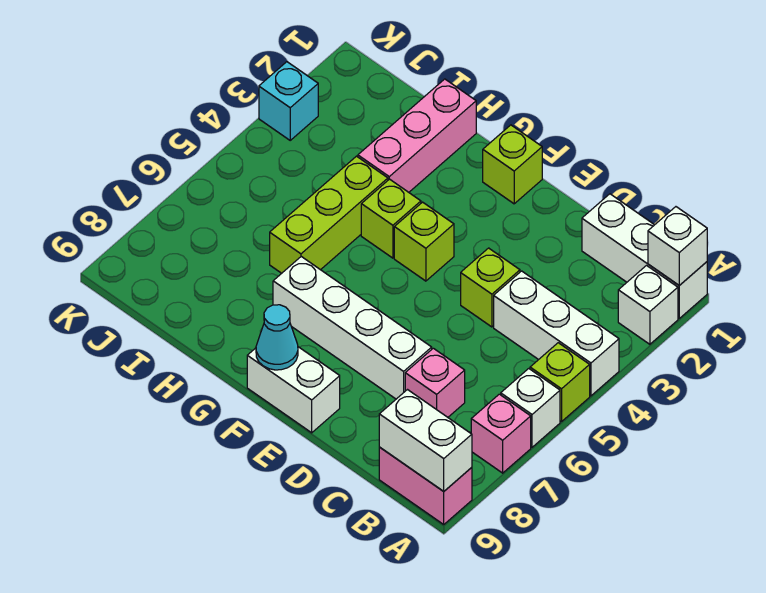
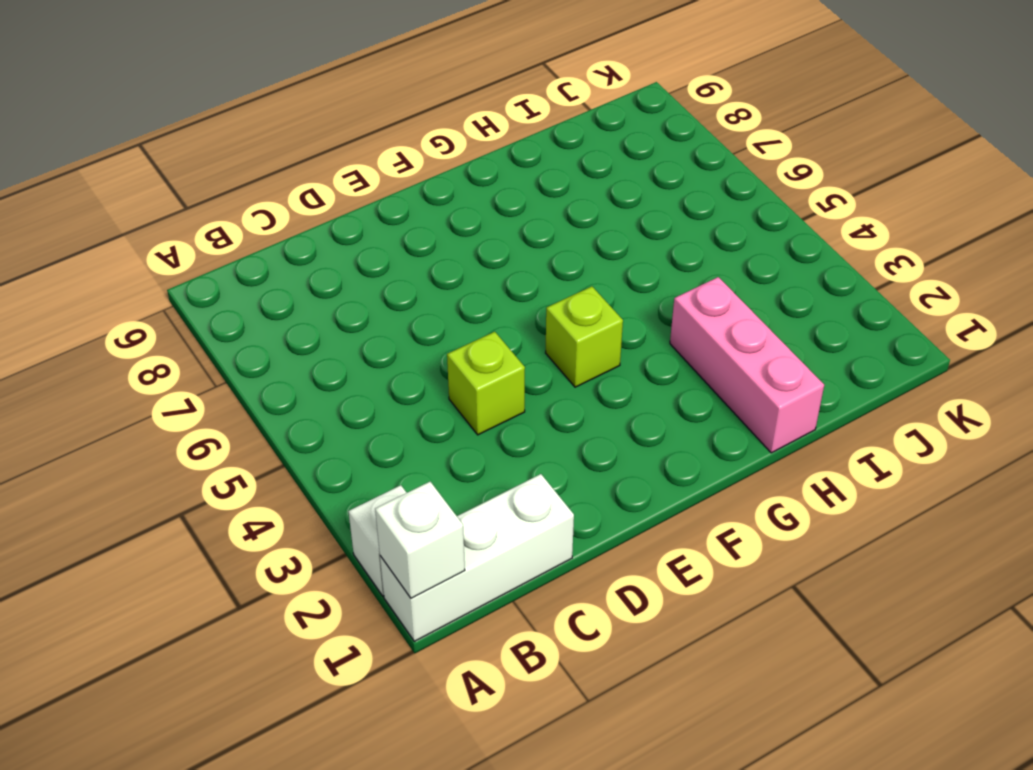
none -> white 1x3 brick [494,271,619,396]
none -> lime 1x1 brick [530,343,590,422]
none -> white 1x1 brick [501,369,560,447]

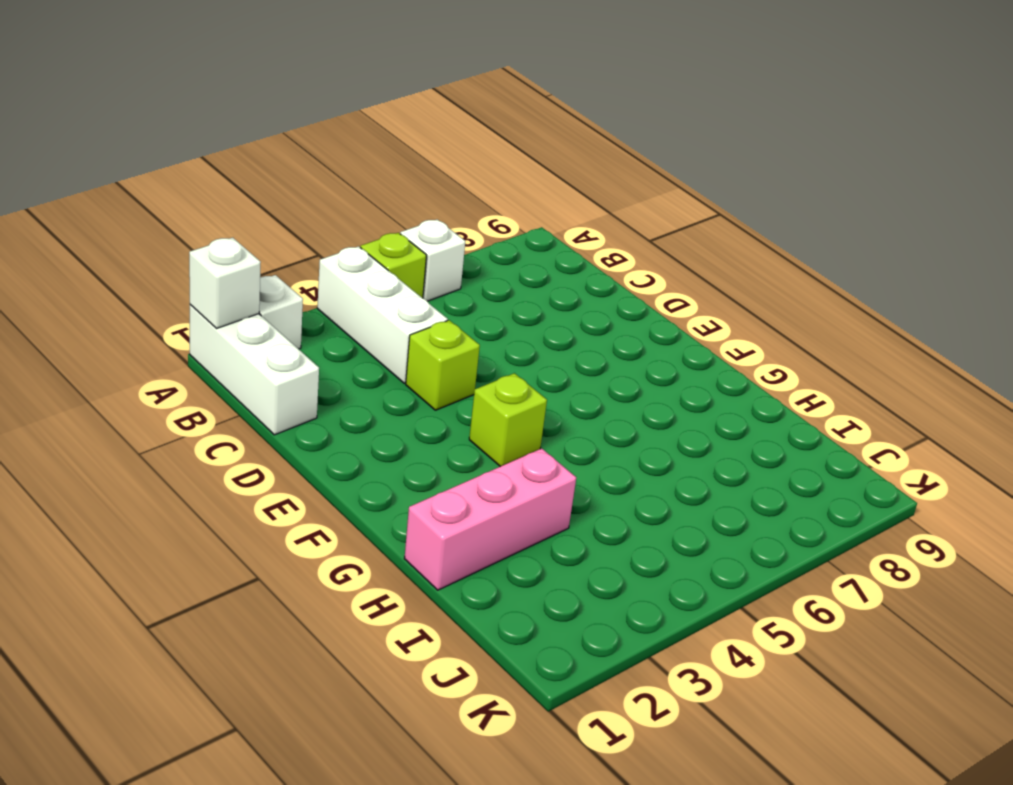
none -> pink 1x1 brick [471,394,531,473]
none -> pink 1x2 brick [379,447,472,524]
none -> pink 1x1 brick [405,348,465,417]

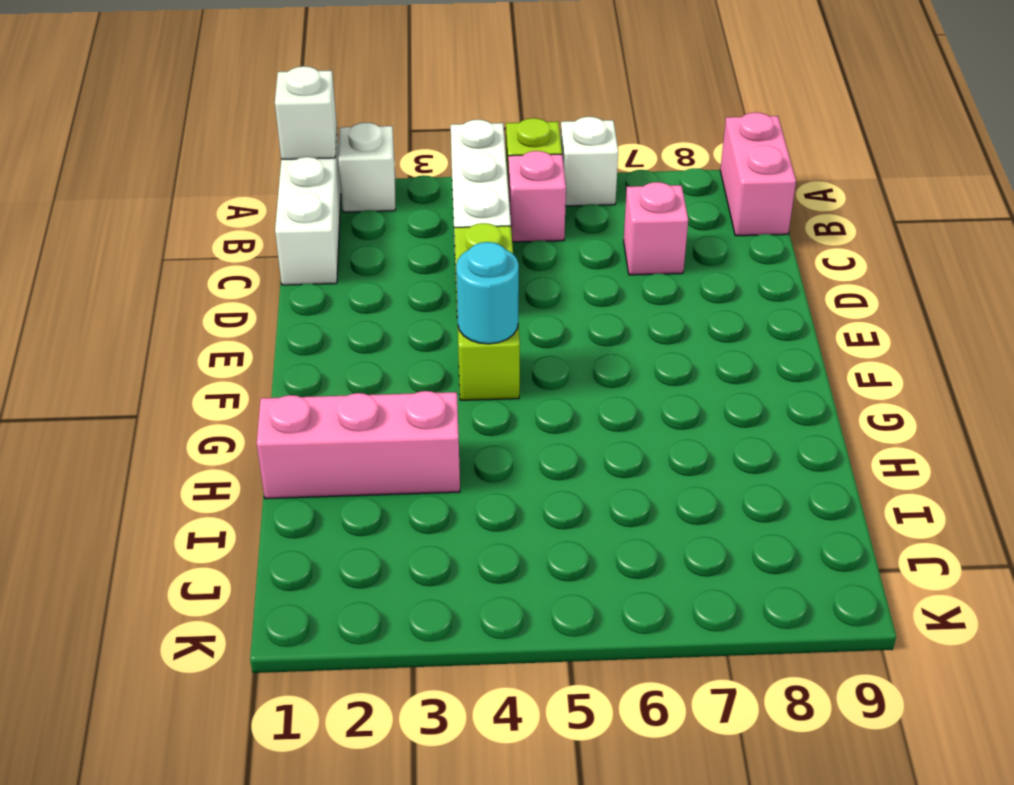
pink 1x1 brick [508,151,566,242] -> pink 1x1 brick moved to [471,394,531,473]
cyan 1x1 round brick [456,242,519,344] -> none
none -> white 1x4 brick [273,257,432,399]
none -> white 1x2 brick [247,347,340,433]
none -> lime 1x1 brick [483,125,542,204]

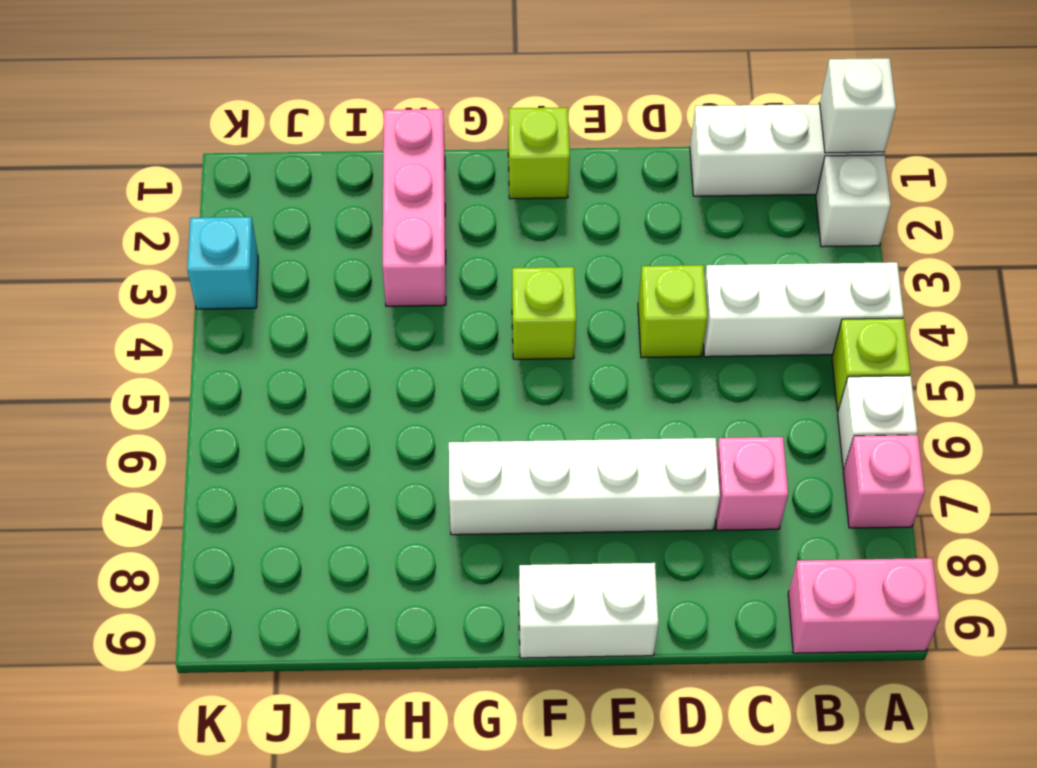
none -> lime 1x1 brick [361,179,421,258]
none -> lime 1x3 brick [270,156,388,273]
none -> white 1x2 brick [379,390,472,491]

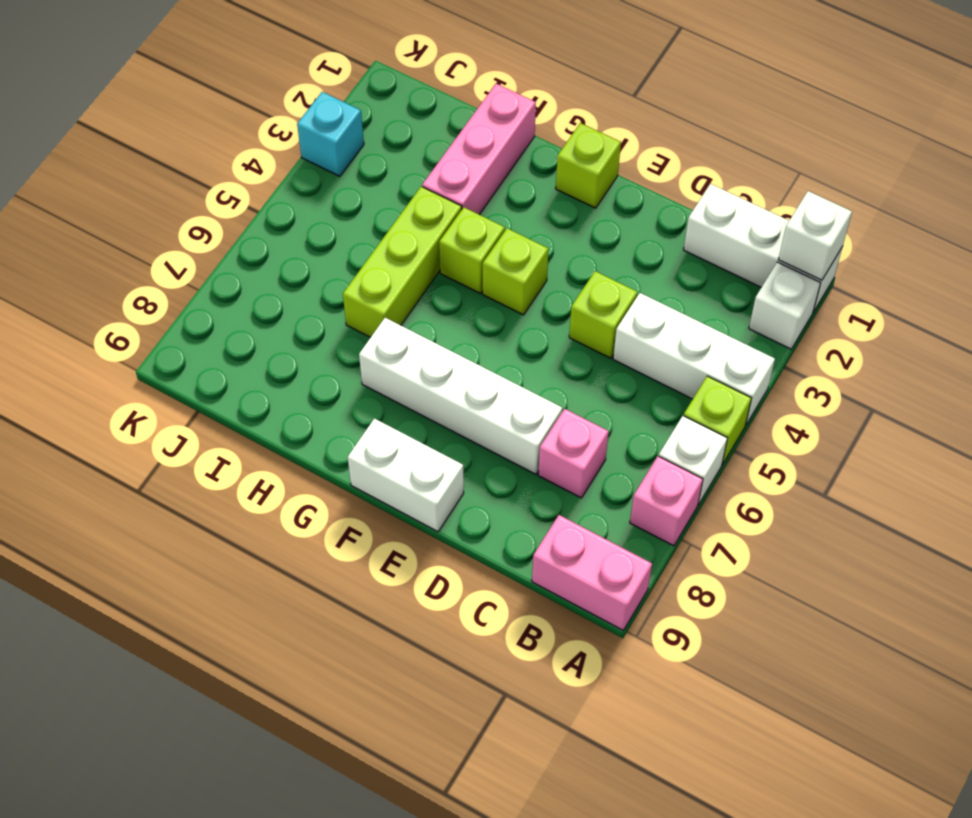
none -> white 1x2 brick [379,390,472,491]
none -> cyan 1x1 cone [256,305,298,370]

